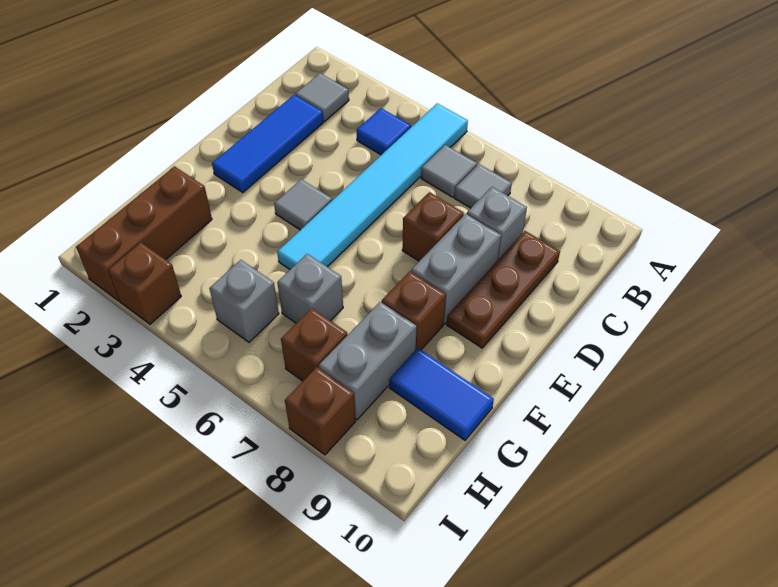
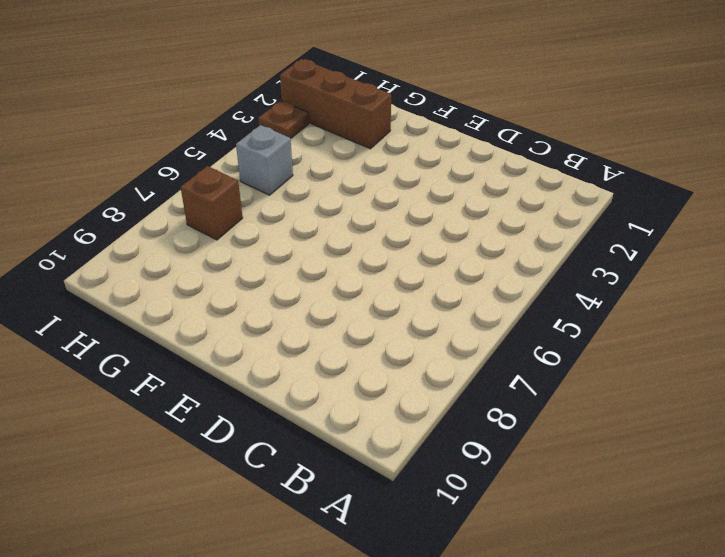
brown 1x1 plate [258,101,309,138] -> brown 1x1 brick [108,243,181,324]
none -> cyan 1x6 tile [277,104,468,269]
none -> grey 1x1 tile [295,73,349,121]
none -> blue 1x1 tile [357,108,411,155]

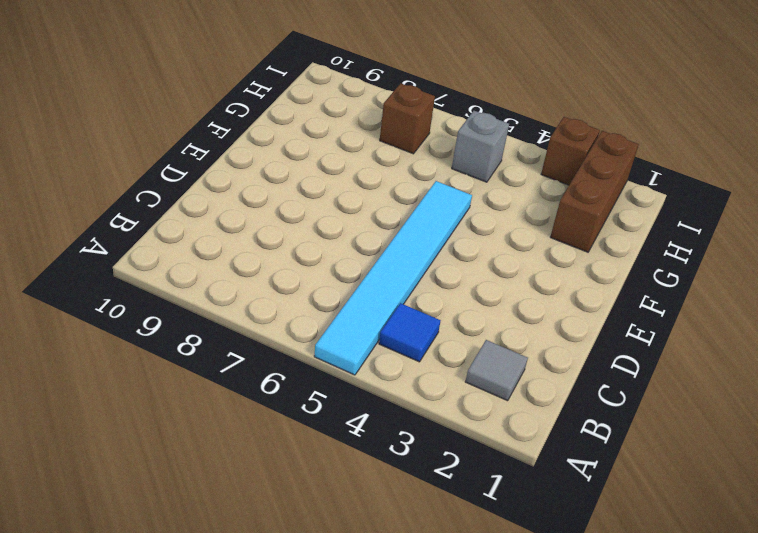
none -> grey 1x1 tile [421,145,477,197]
none -> grey 1x1 tile [454,164,512,208]
none -> blue 1x3 tile [212,95,323,192]

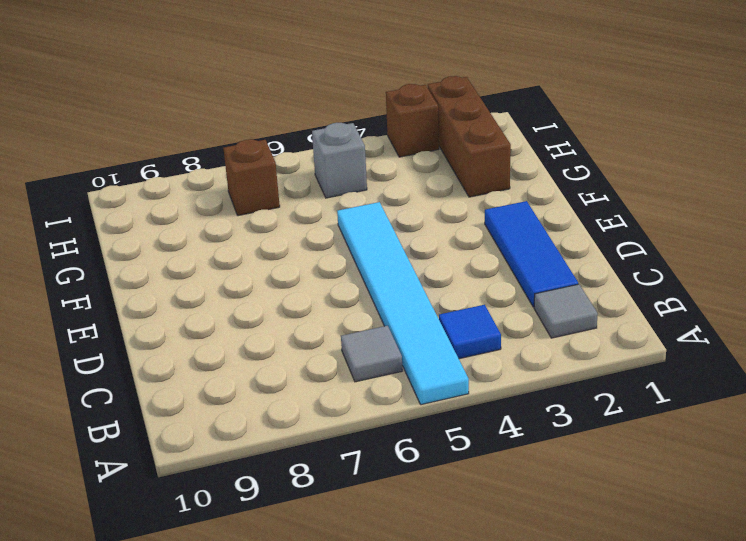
none -> grey 1x1 tile [454,164,512,208]
none -> grey 1x1 brick [467,187,527,261]
none -> brown 1x3 plate [447,231,560,348]

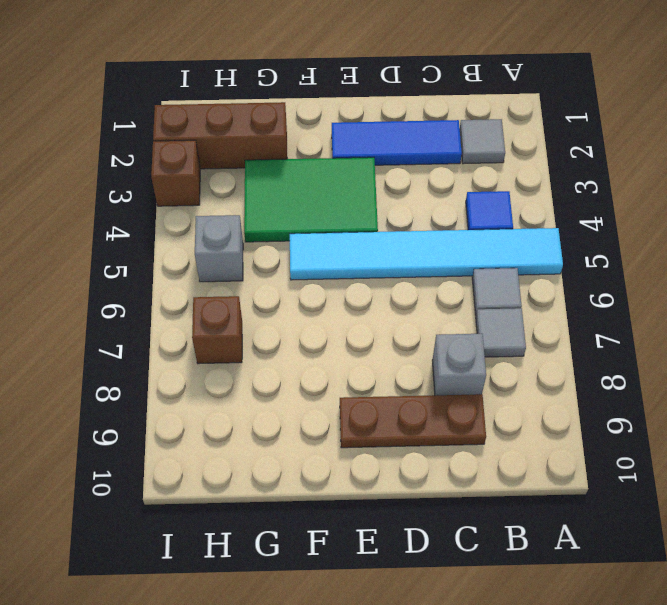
green 2x3 tile [244,157,378,242] -> grey 1x1 tile [274,179,332,230]
none -> brown 1x1 brick [402,192,464,261]
none -> grey 1x2 brick [411,214,501,324]
none -> brown 1x1 brick [382,271,446,350]

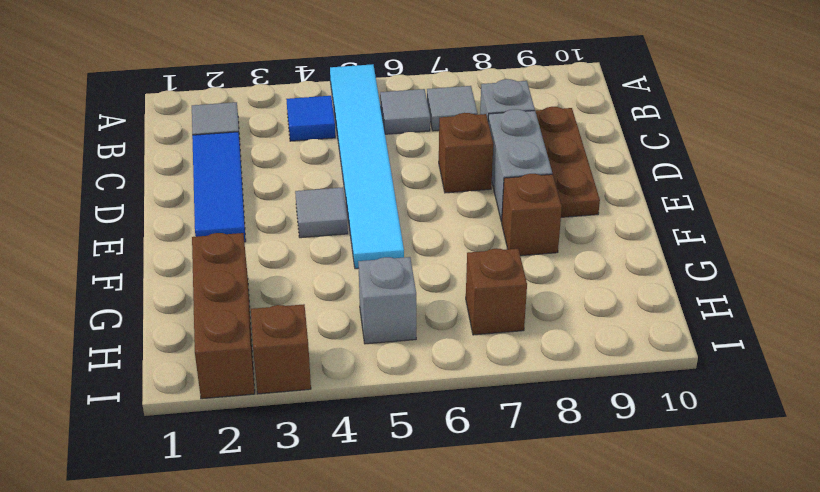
none -> grey 1x1 brick [277,254,343,323]
none -> grey 1x2 brick [319,302,417,420]
none -> blue 1x2 tile [389,348,494,440]

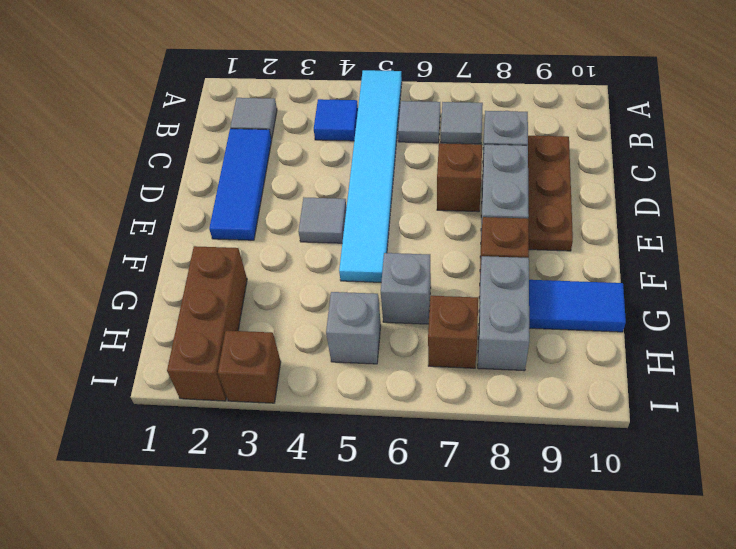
none -> brown 1x1 brick [285,367,355,455]

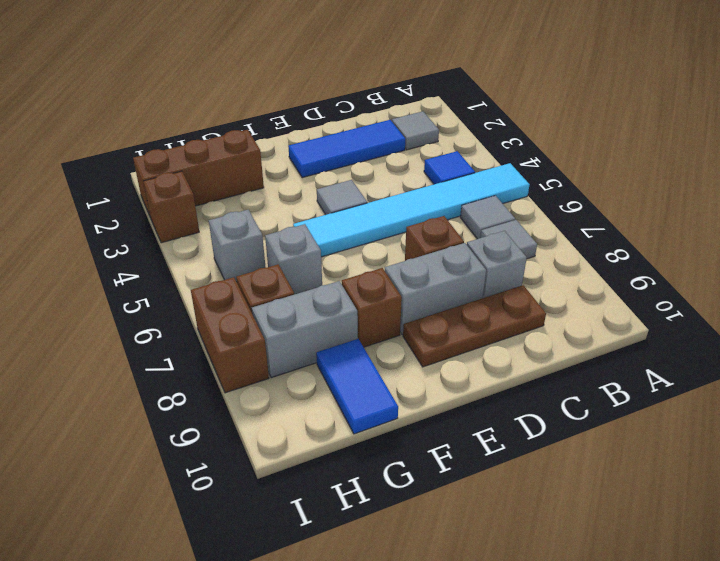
brown 1x2 brick [191,277,269,393] -> brown 1x1 brick [285,367,355,455]

